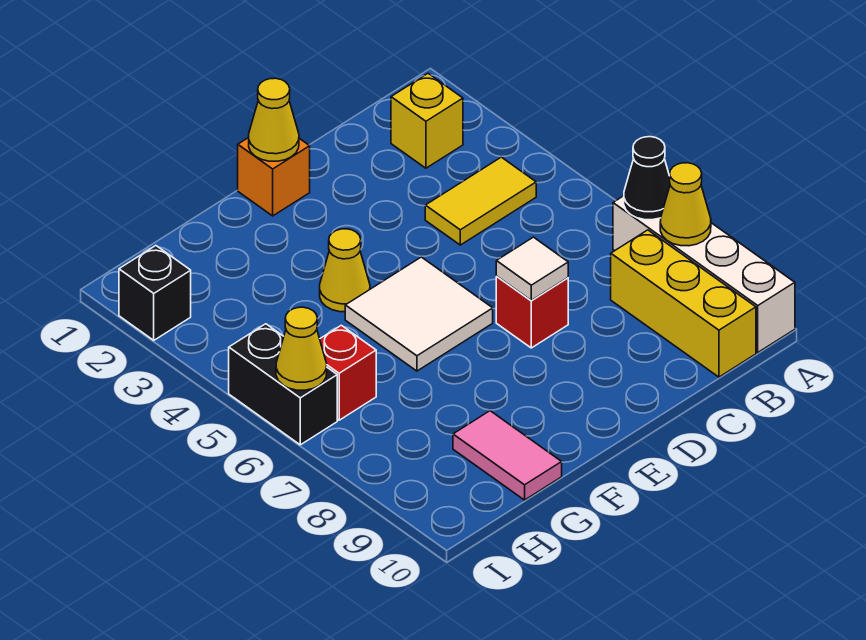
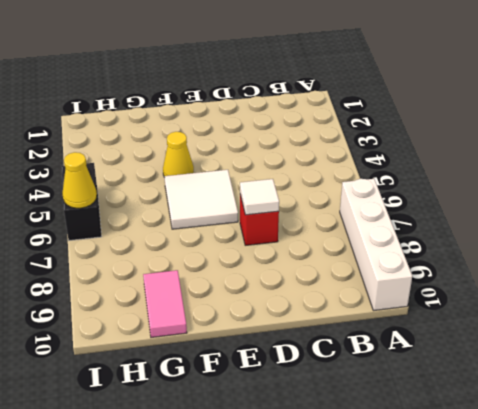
none -> yellow 1x1 brick [391,74,463,168]
none -> yellow 1x2 tile [425,157,536,245]
none -> yellow 1x3 brick [611,230,756,377]

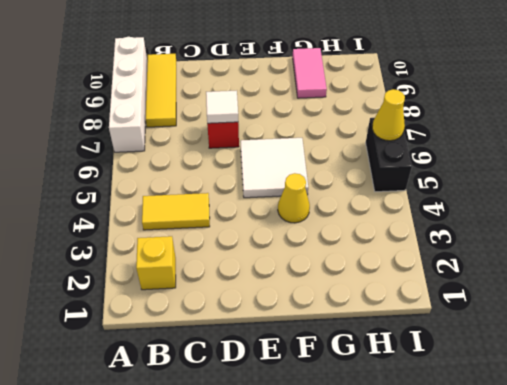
yellow 1x3 tile [146,54,176,127] -> yellow 1x3 brick [611,230,756,377]
none -> orange 1x1 brick [238,138,310,216]
none -> red 1x1 brick [320,325,376,420]
none -> black 1x1 brick [119,246,191,340]

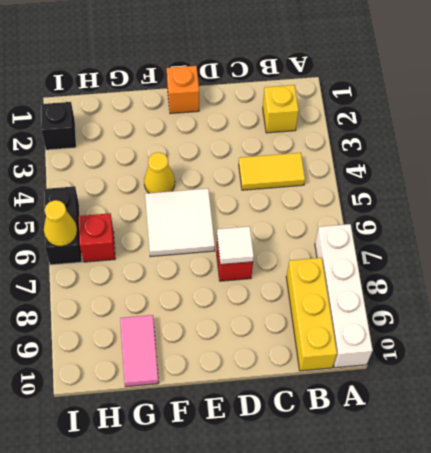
none -> black 1x1 cone [624,137,670,220]
none -> yellow 1x1 cone [660,163,711,246]
none -> yellow 1x1 cone [249,78,299,161]

